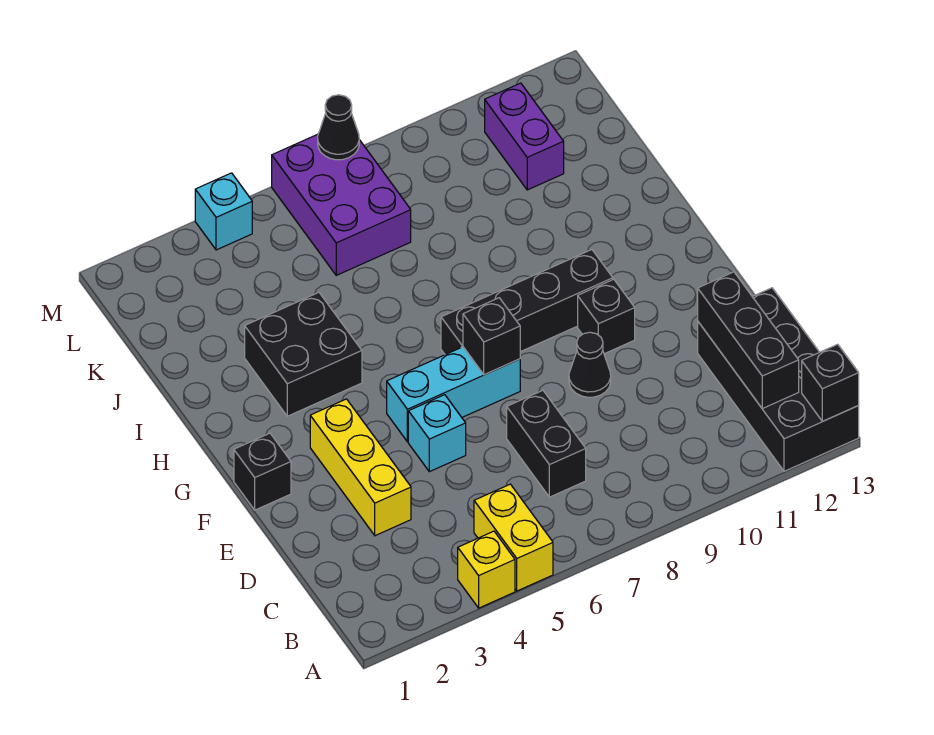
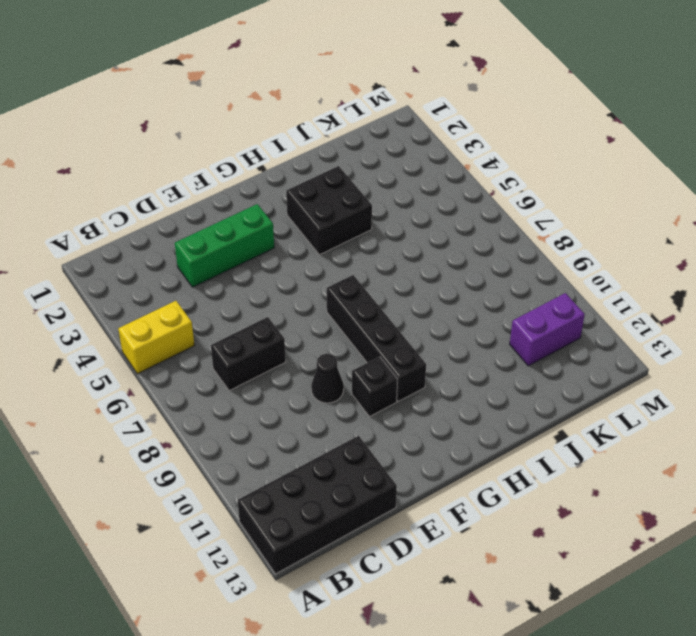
green 1x3 brick [175,204,274,287] -> yellow 1x3 brick [310,399,411,536]
none -> yellow 1x1 brick [458,531,515,608]
none -> cyan 1x1 brick [408,395,466,472]
none -> black 1x1 brick [234,433,291,510]

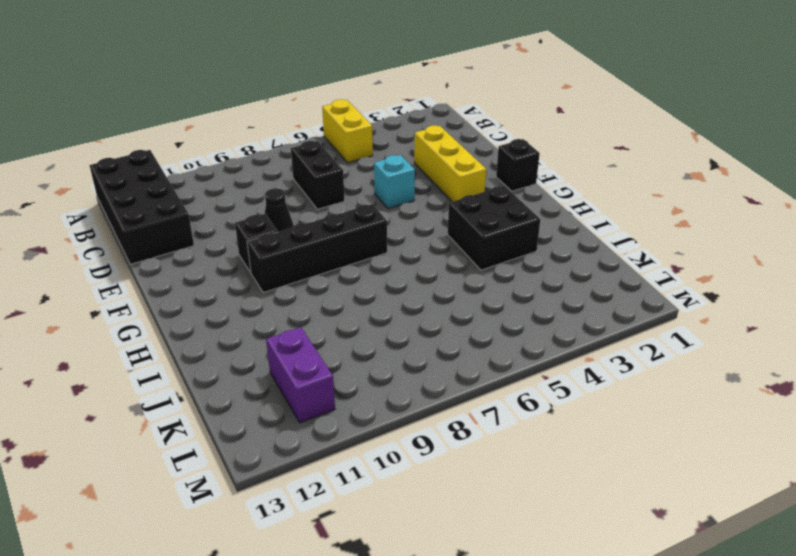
none -> yellow 1x1 brick [458,531,515,608]
none -> cyan 1x3 brick [387,347,520,442]
none -> purple 2x3 brick [272,134,411,275]

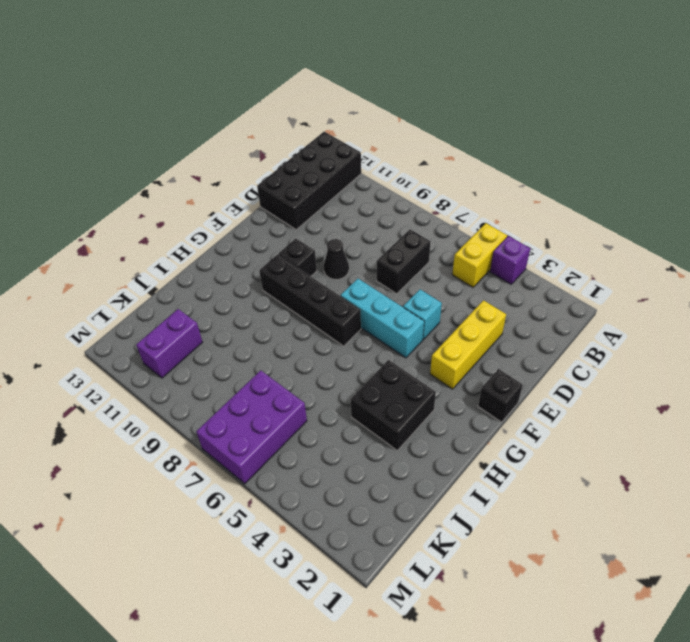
purple 1x1 brick [490,236,530,284] -> yellow 1x1 brick [458,531,515,608]
none -> cyan 1x1 brick [195,173,252,250]
none -> black 1x1 brick [802,344,859,421]
none -> black 1x3 brick [698,272,799,409]

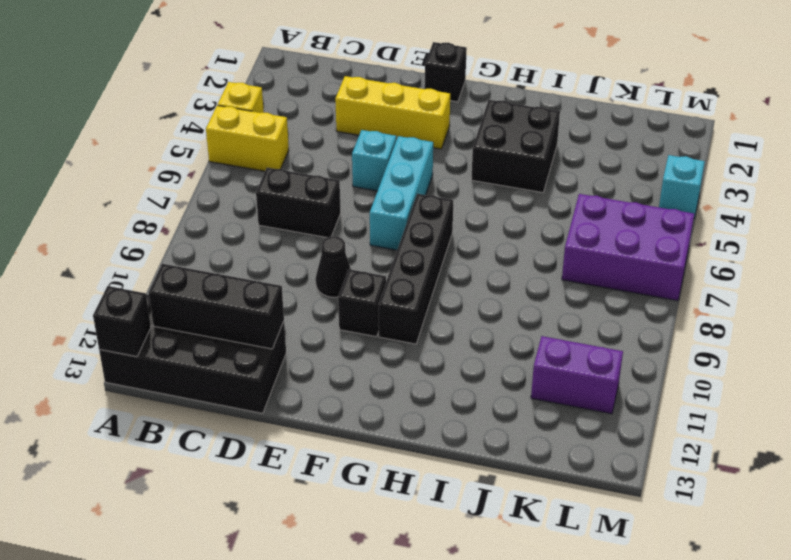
none -> black 1x1 brick [463,298,520,375]
none -> black 1x1 cone [318,95,359,160]

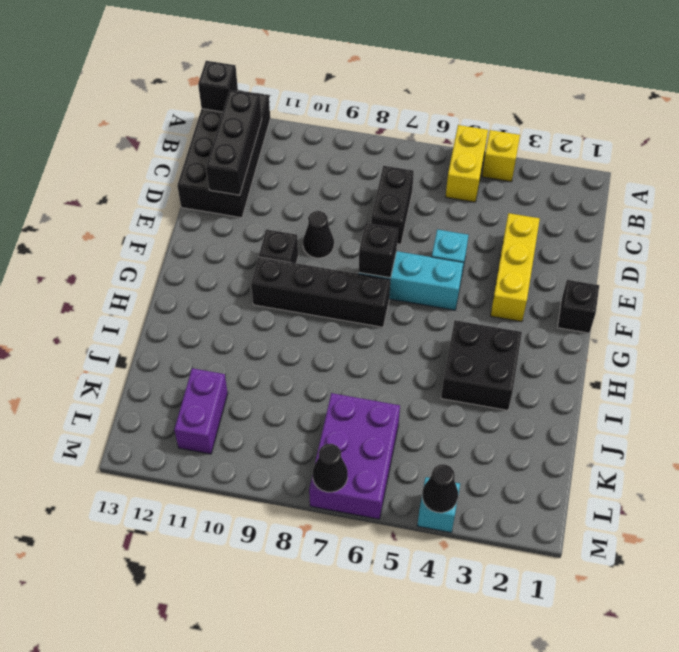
black 1x1 cone [422,464,458,513] -> none

